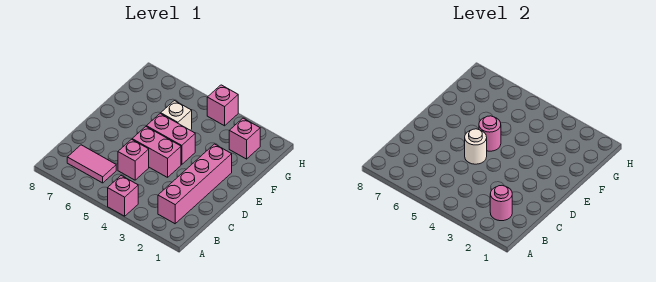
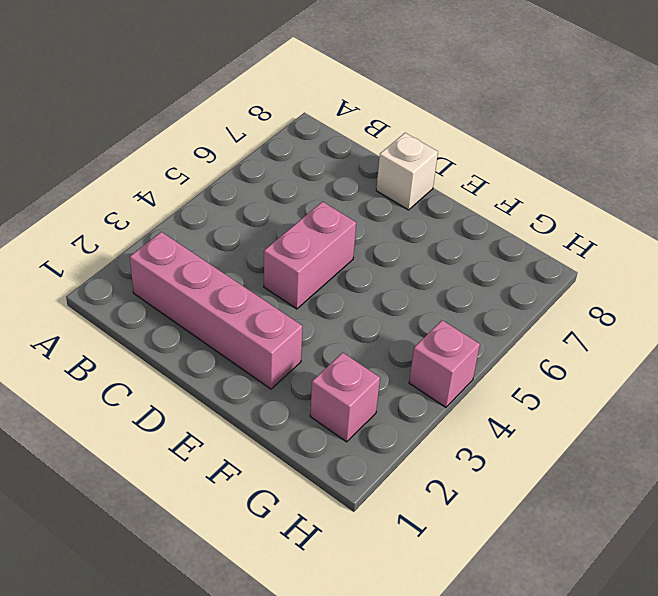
white 1x1 brick [376,133,438,210] -> white 1x1 brick moved to [161,101,192,130]
none -> pink 1x1 brick [108,176,138,216]
none -> pink 1x2 tile [67,145,116,183]
none -> pink 1x1 brick [118,139,149,180]

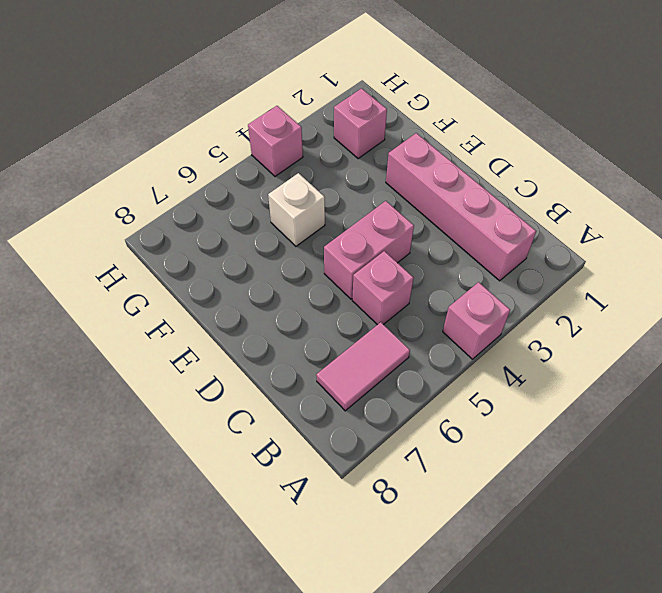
none -> pink 1x2 brick [146,113,195,165]
none -> pink 1x1 round brick [490,185,512,221]
none -> white 1x1 round brick [465,129,487,164]

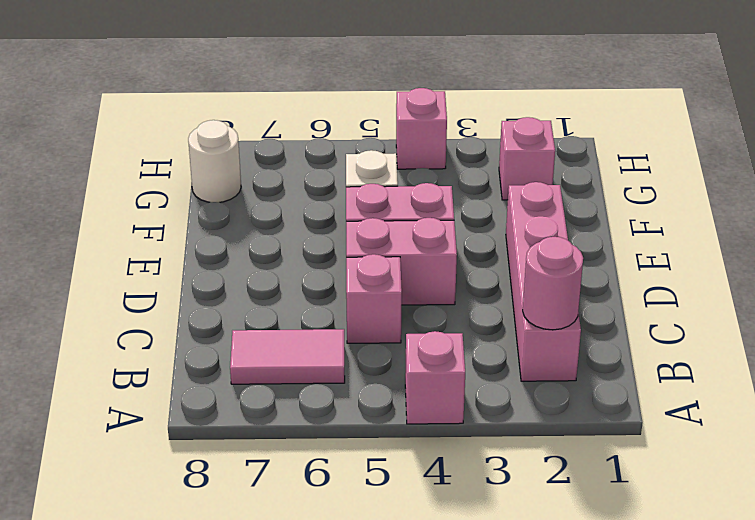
white 1x1 round brick [188,120,241,202] -> white 1x1 round brick moved to [465,129,487,164]
none -> pink 1x1 round brick [479,116,501,151]

